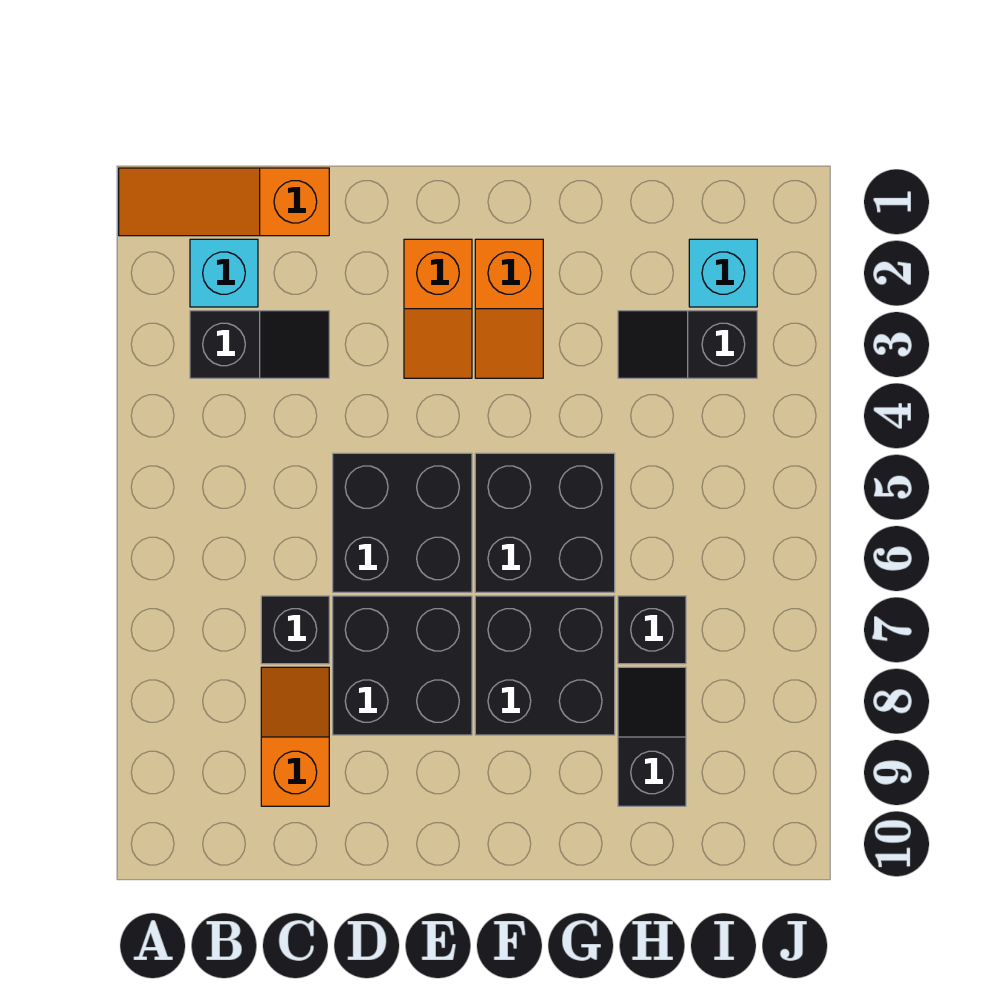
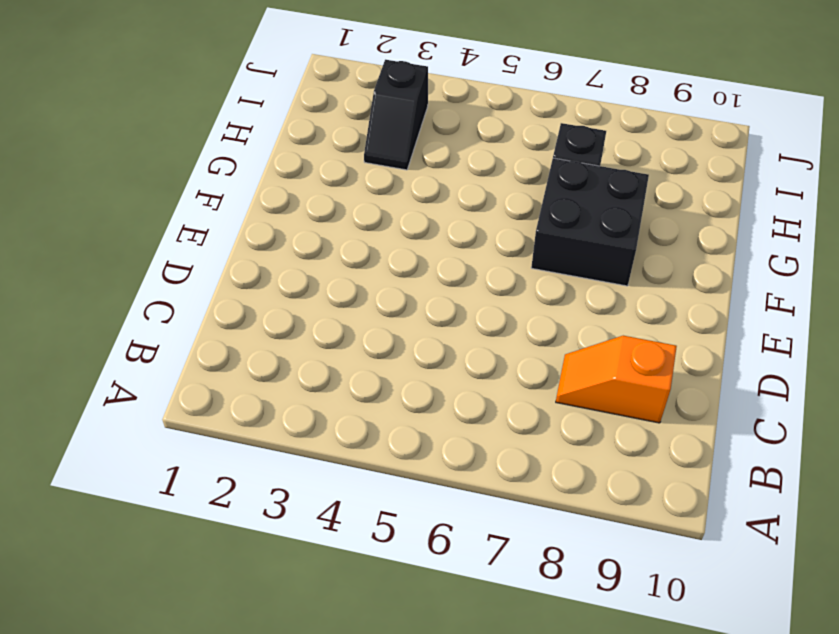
none -> orange 1x3 slope [119,168,329,236]
none -> cyan 1x1 brick [190,239,258,307]
none -> black 1x2 slope [190,311,329,378]

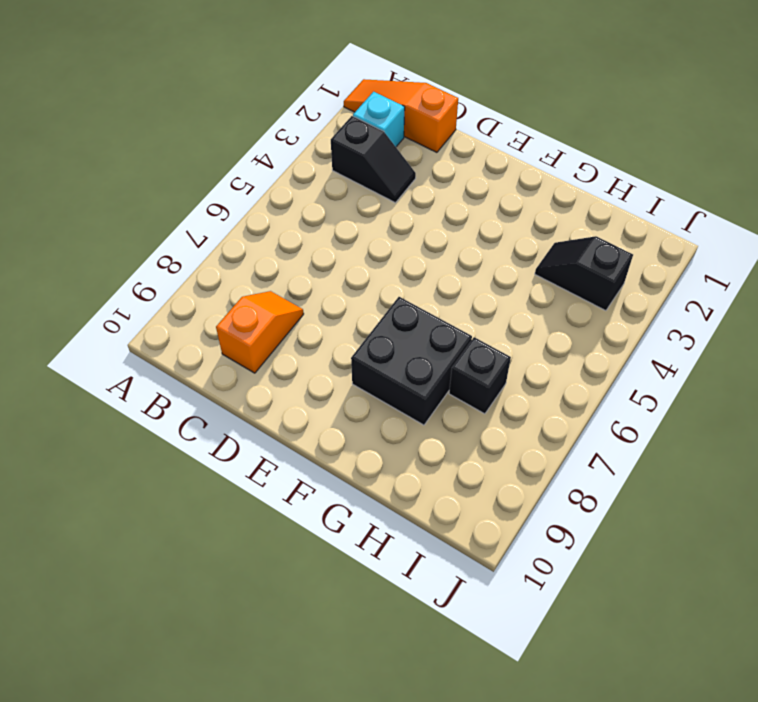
none -> black 1x1 brick [261,596,329,664]
none -> black 2x2 brick [333,453,472,592]
none -> black 2x2 brick [333,596,472,735]

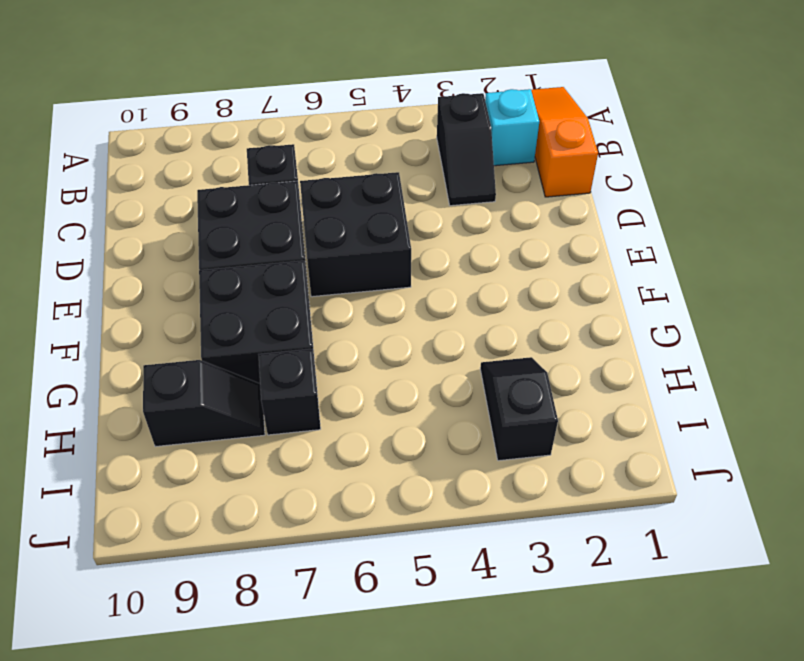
none -> orange 1x2 slope [261,667,329,806]
none -> orange 1x2 slope [404,239,472,378]
none -> orange 1x2 slope [475,239,543,378]

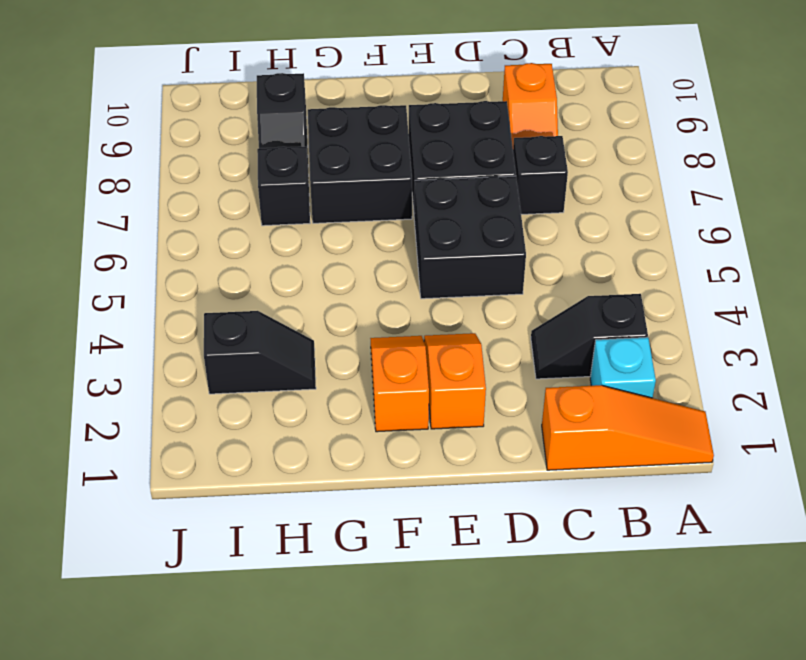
none -> black 2x2 brick [475,453,615,592]
none -> cyan 1x1 brick [689,239,757,307]

